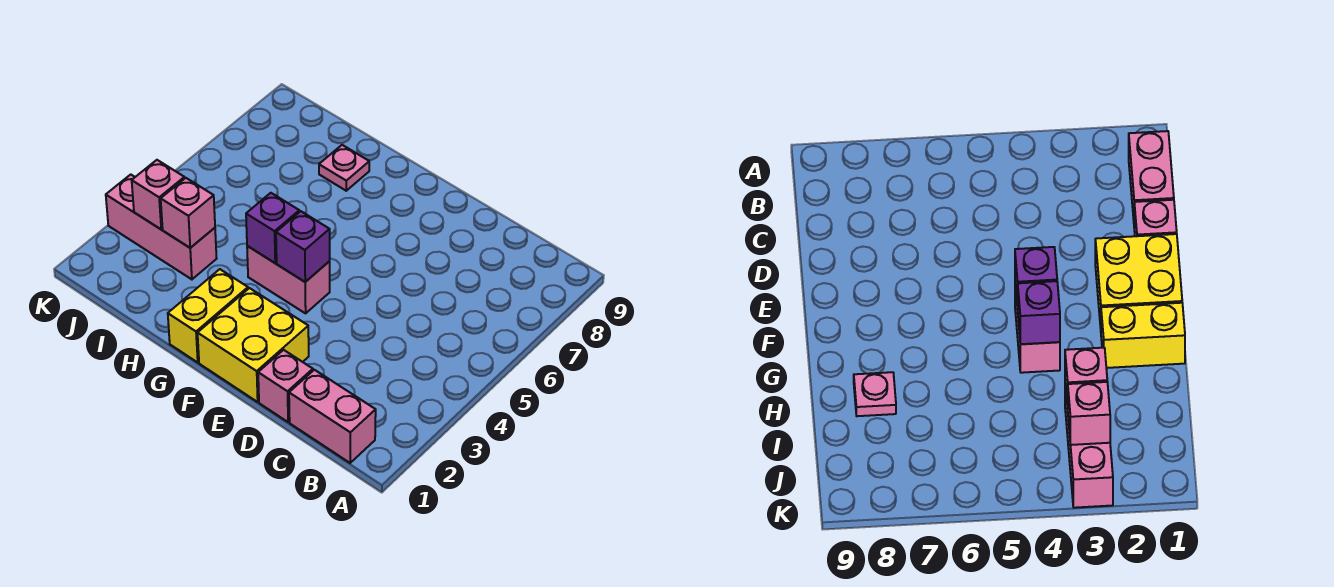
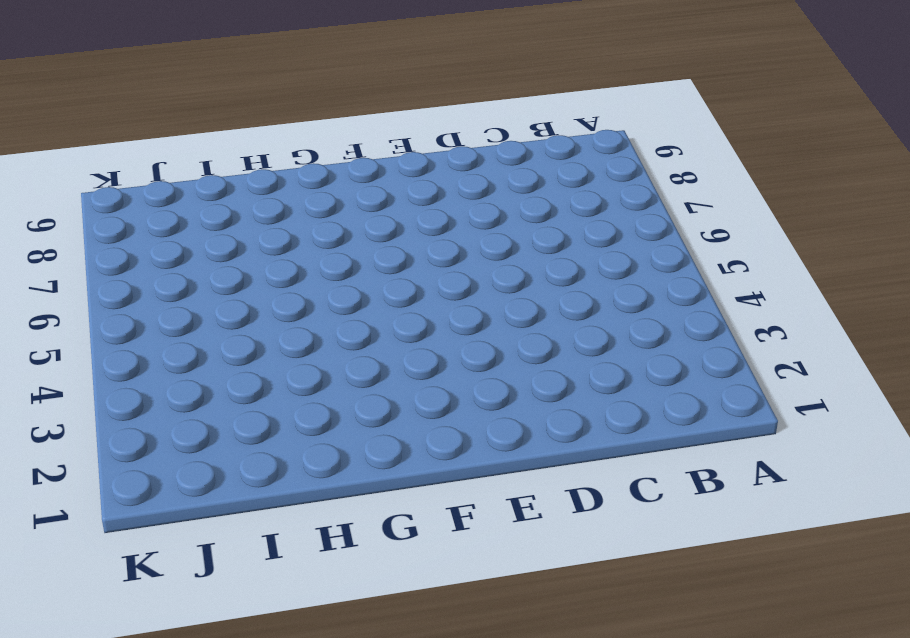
none -> pink 1x2 brick [289,370,376,463]
none -> pink 1x1 brick [258,350,313,422]

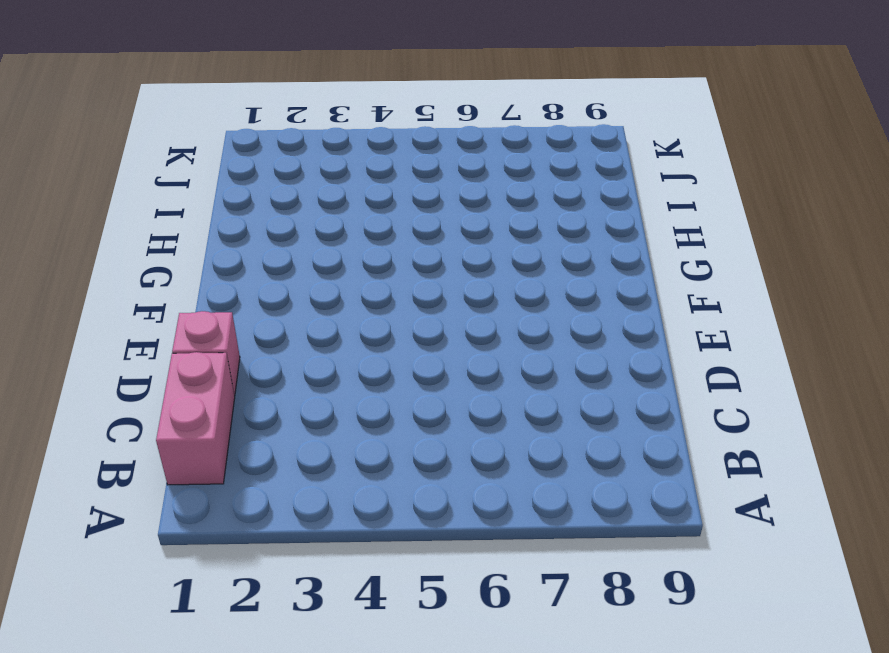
none -> yellow 2x2 brick [198,288,309,402]
none -> pink 1x2 brick [247,246,330,313]

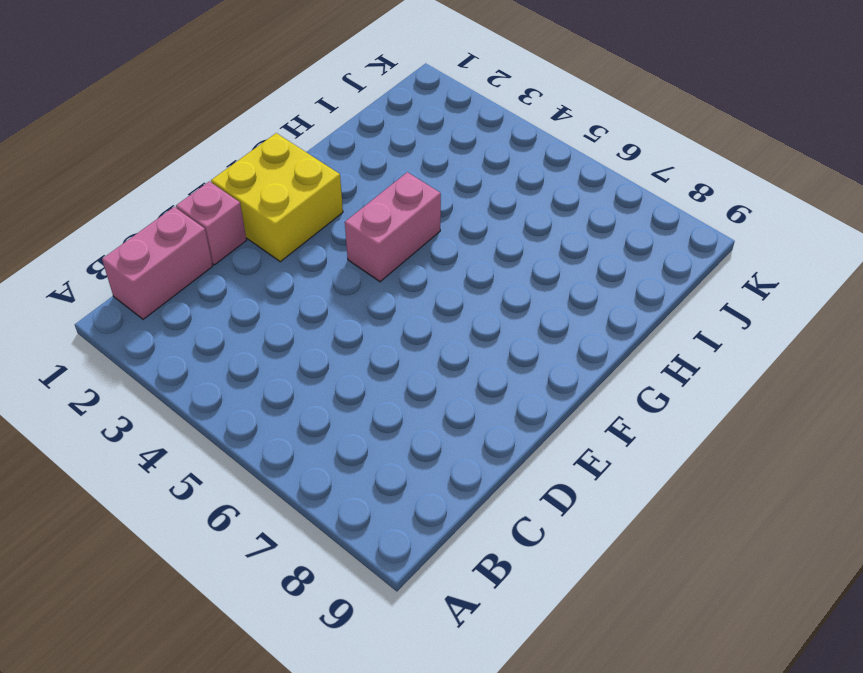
none -> yellow 1x2 brick [168,269,248,362]
none -> pink 1x1 plate [319,145,369,191]

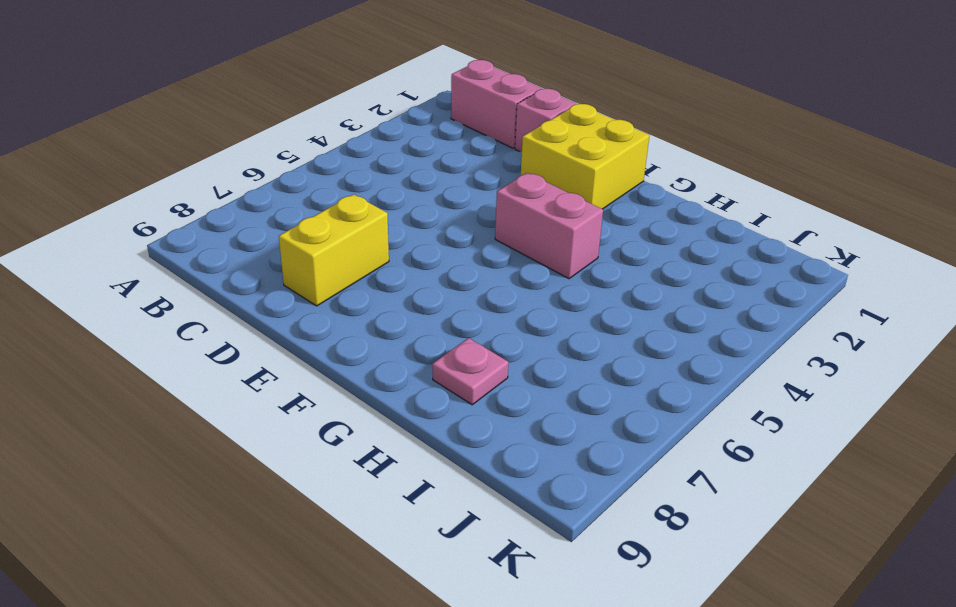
yellow 1x2 brick [279,194,389,306] -> yellow 1x2 brick moved to [168,269,248,362]
none -> pink 1x3 brick [106,175,217,279]
none -> purple 1x1 brick [276,211,330,282]

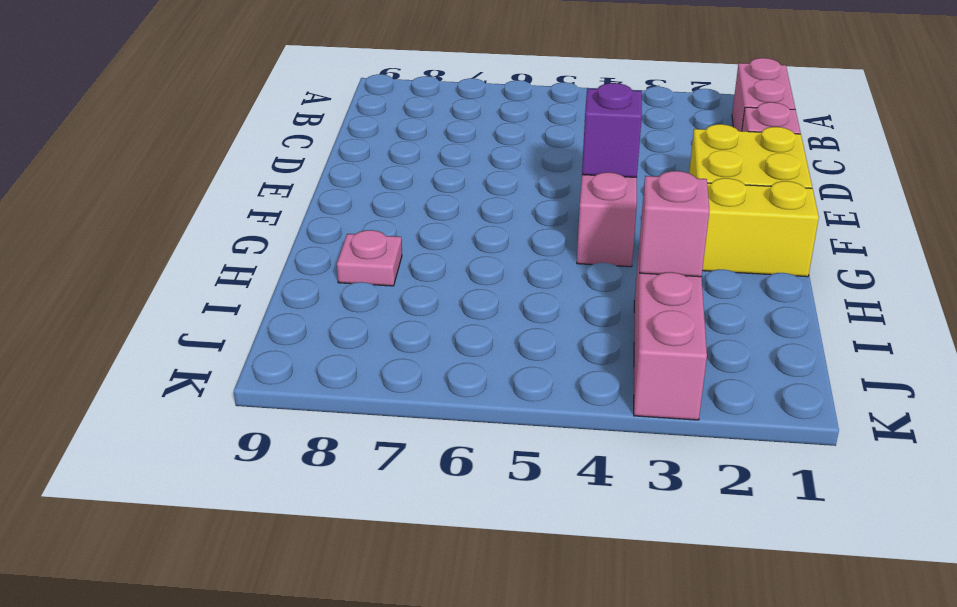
none -> purple 1x1 brick [246,193,299,263]
none -> pink 1x1 brick [132,160,185,229]

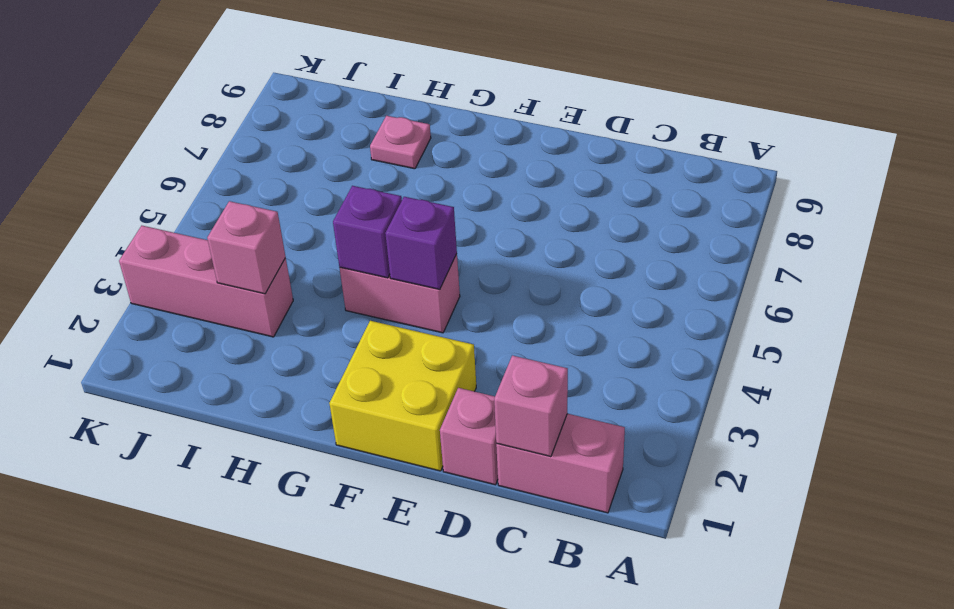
pink 1x1 brick [494,356,568,457] -> pink 1x1 brick moved to [132,160,185,229]
none -> yellow 1x2 brick [168,269,248,362]

